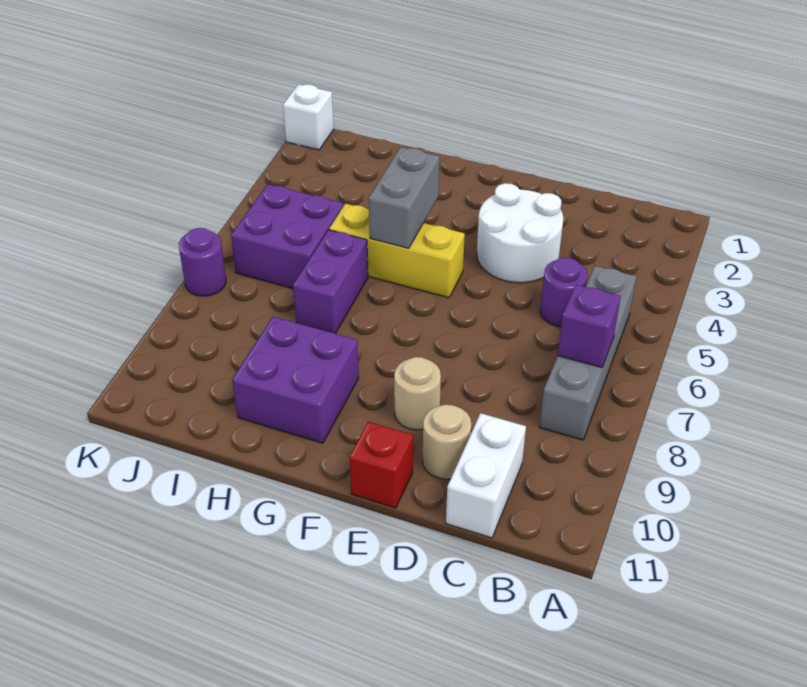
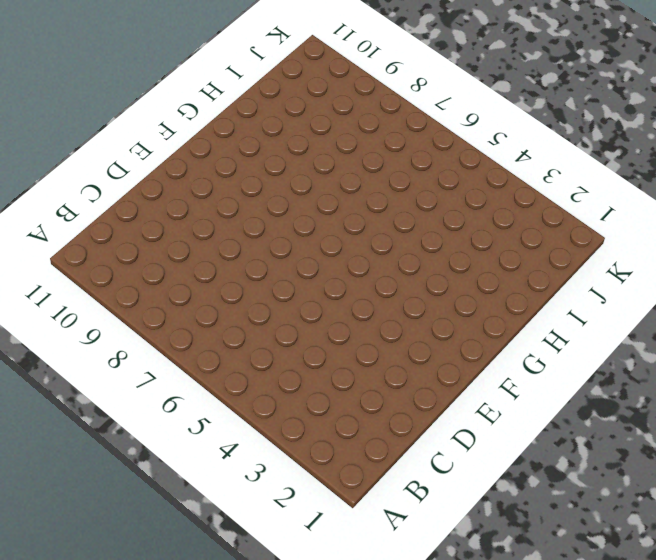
none -> grey 1x4 brick [539,266,636,440]
none -> purple 1x1 round brick [540,257,588,327]
none -> white 1x2 brick [446,413,526,538]

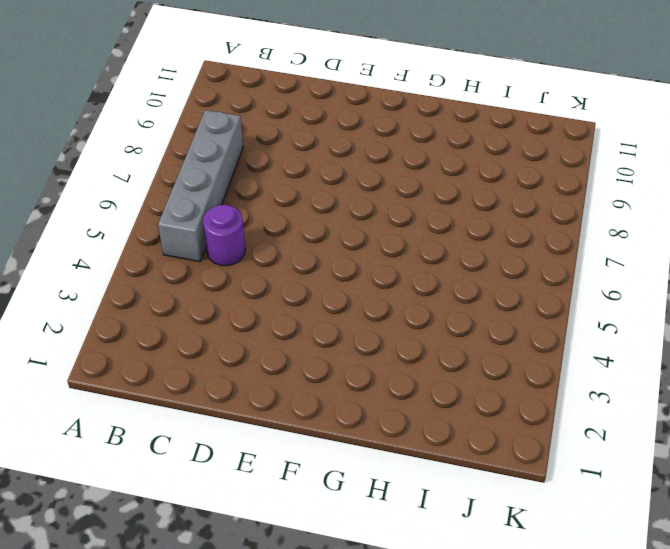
none -> white 1x2 brick [446,413,526,538]
none -> white 2x2 round brick [477,183,563,283]
none -> tan 1x1 round brick [423,405,471,479]

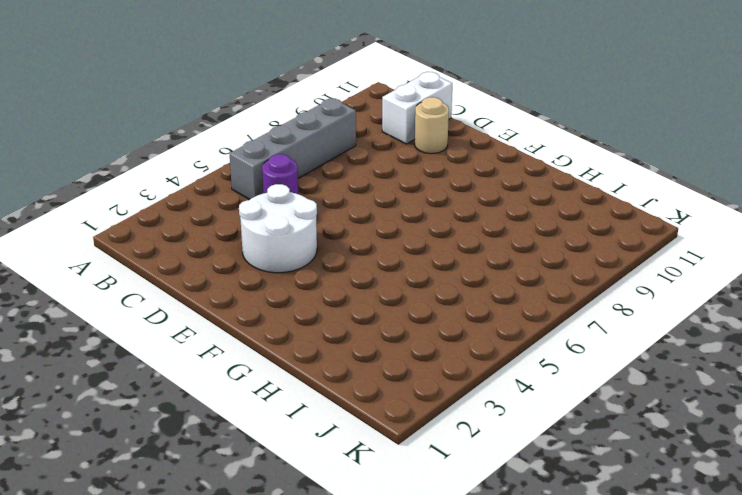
none -> tan 1x1 round brick [394,357,441,430]
none -> red 1x1 brick [349,422,413,508]
none -> yellow 1x3 brick [329,204,465,298]

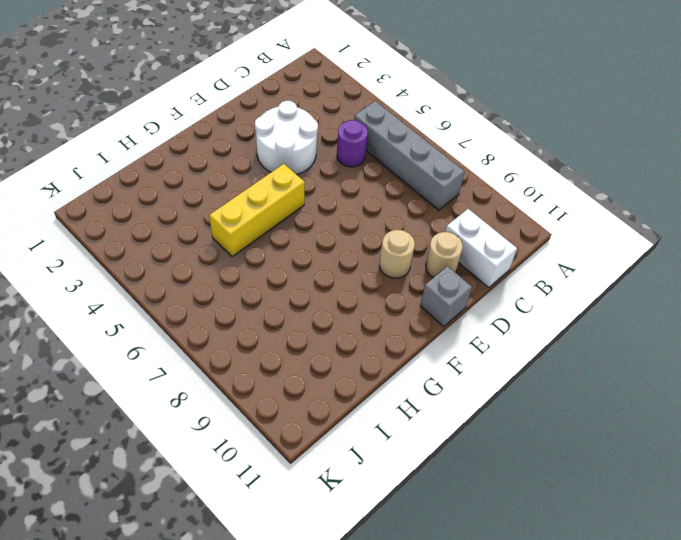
grey 1x1 brick [420,266,472,327] -> red 1x1 brick [349,422,413,508]
none -> purple 2x2 brick [232,317,359,443]
none -> purple 1x2 brick [293,230,368,333]
none -> purple 2x2 brick [231,184,343,288]

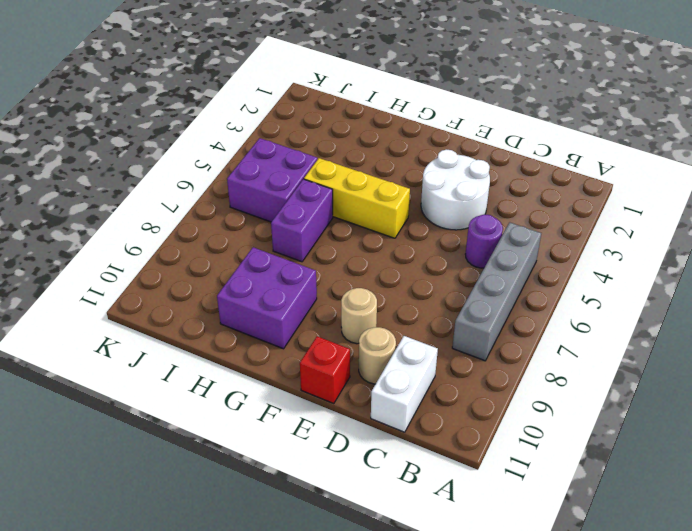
none -> white 1x1 brick [283,84,334,150]
none -> purple 1x1 round brick [179,228,226,296]
none -> purple 1x1 brick [558,285,621,367]

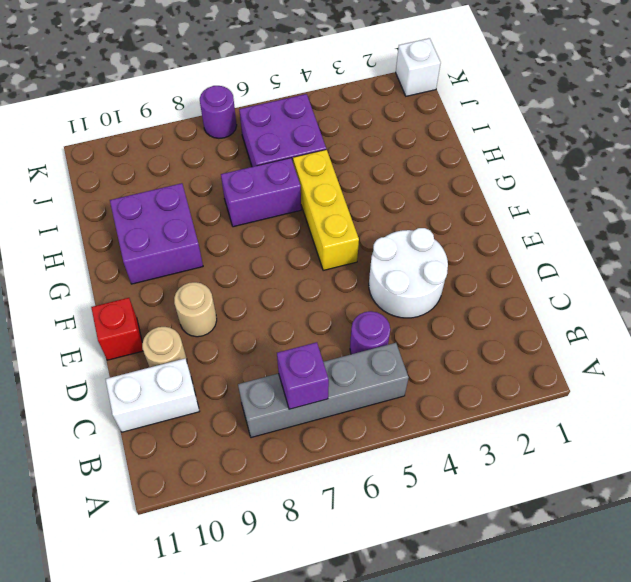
none -> grey 1x2 brick [369,147,439,248]

